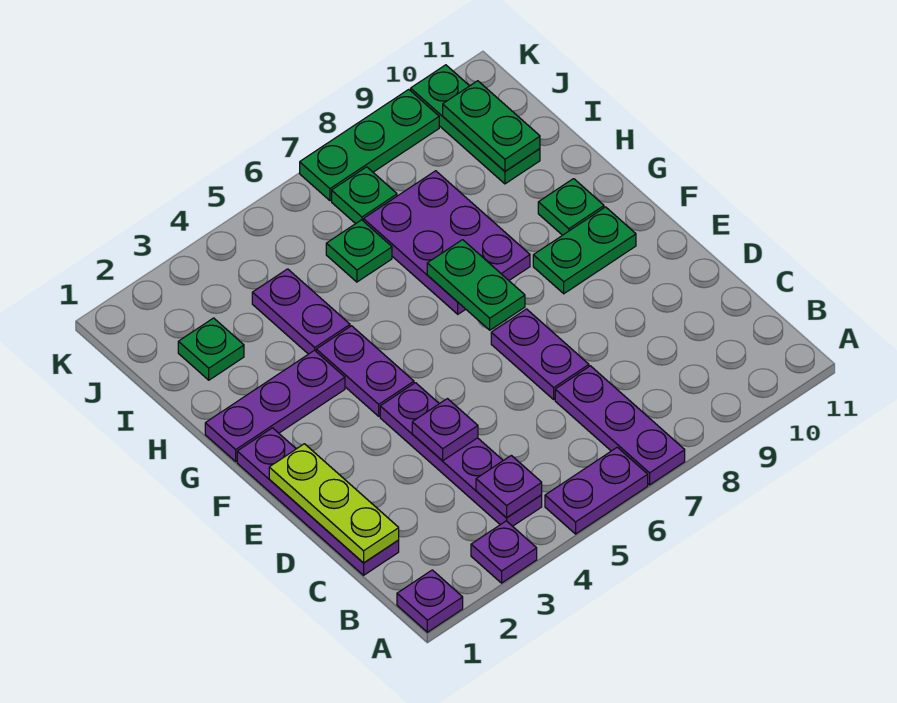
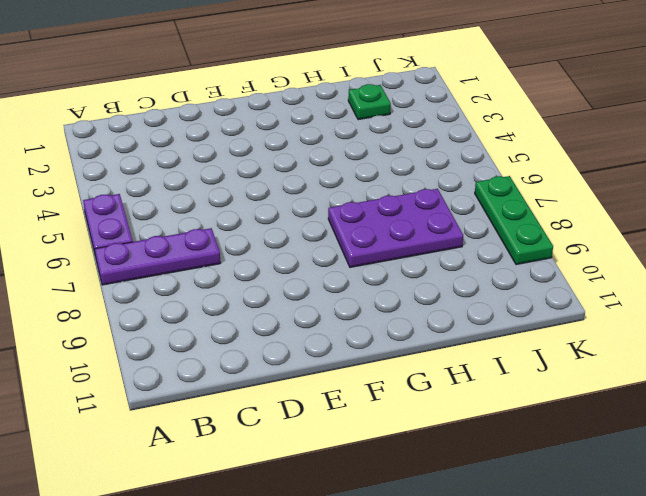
none -> purple 1x1 plate [397,570,463,632]
none -> purple 1x1 plate [471,521,537,583]
none -> purple 1x4 plate [380,383,542,526]

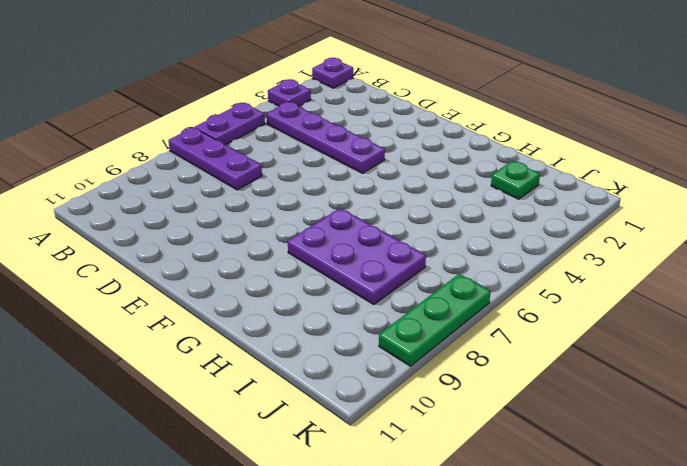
none -> purple 1x4 plate [237,428,399,575]
none -> purple 1x2 plate [491,309,589,399]
none -> purple 1x2 plate [316,326,414,416]

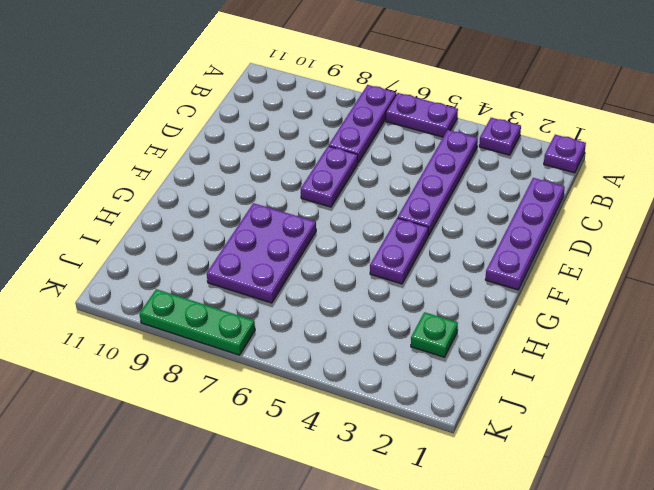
none -> green 1x2 plate [533,207,636,294]
none -> purple 1x3 plate [205,350,345,461]
none -> green 1x1 plate [538,179,604,235]

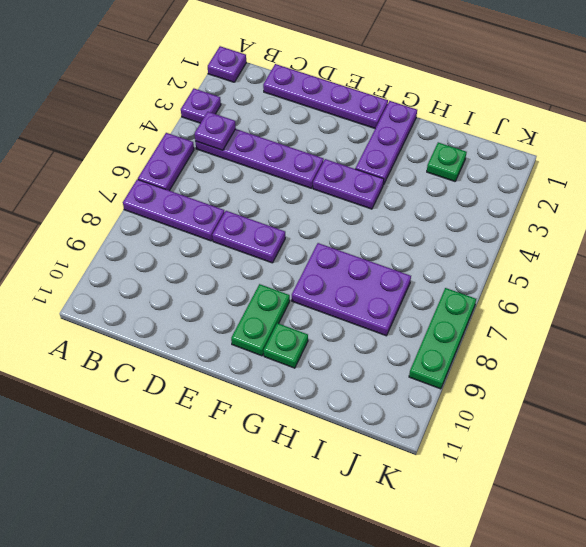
none -> purple 1x2 plate [252,269,350,354]
none -> green 1x1 plate [326,220,392,282]
none -> green 1x3 plate [411,65,540,184]

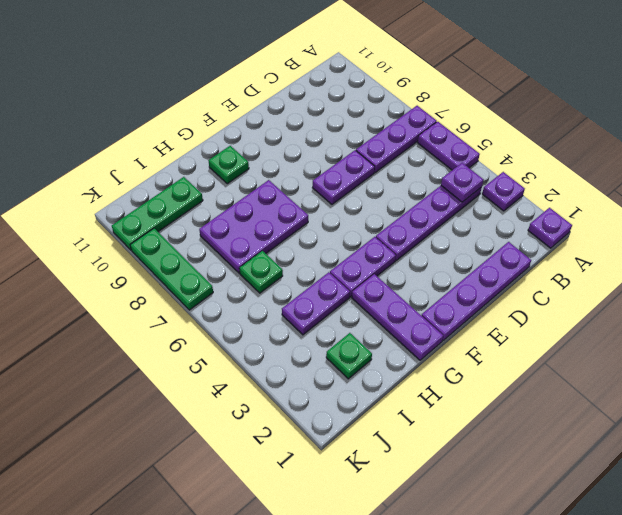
none -> green 1x2 plate [533,207,636,294]
none -> green 1x1 plate [332,167,397,224]
none -> lime 1x3 plate [269,444,399,563]

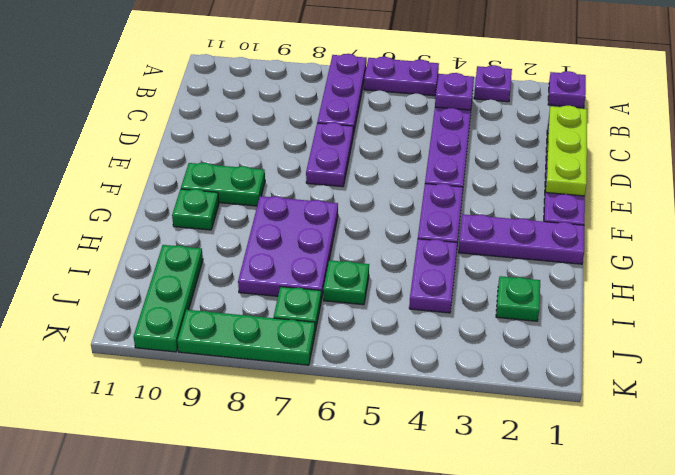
none -> purple 1x1 plate [412,399,478,461]
none -> green 1x2 plate [427,240,525,330]
none -> green 1x2 plate [443,81,540,171]

